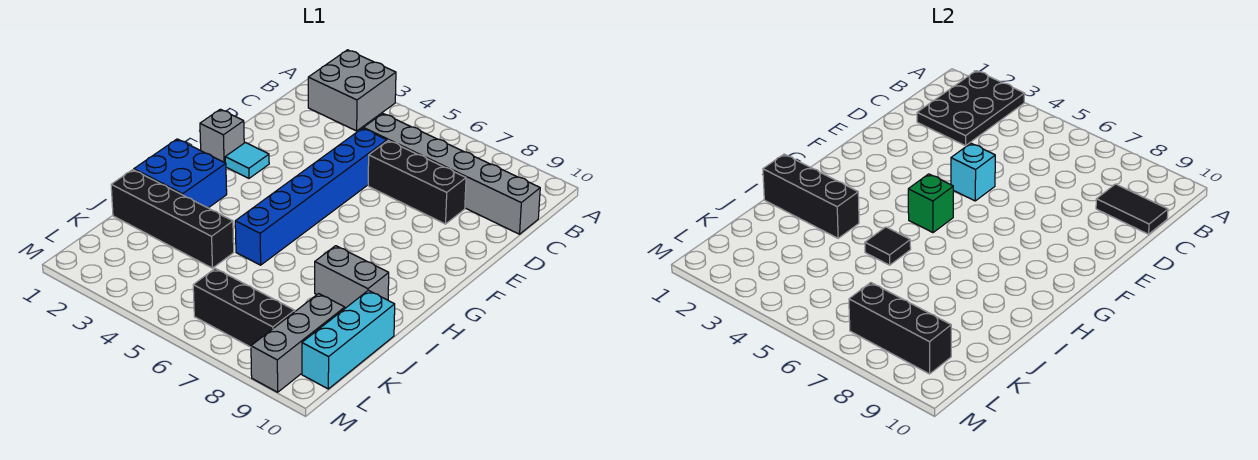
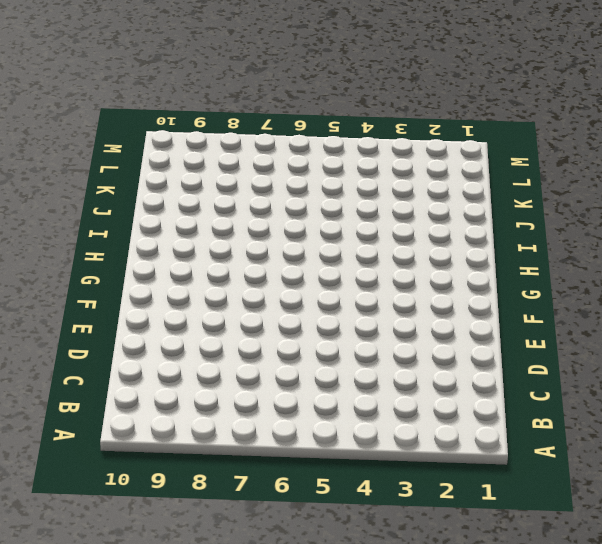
none -> grey 2x2 brick [308,50,396,131]
none -> grey 1x6 brick [363,113,540,234]
none -> blue 1x6 brick [235,128,387,265]

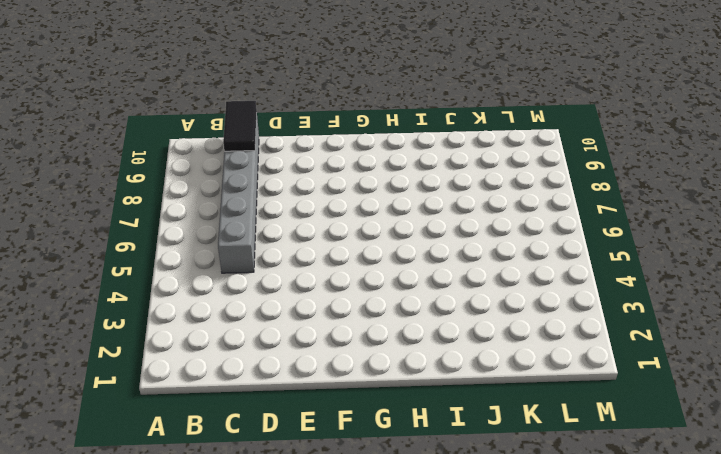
none -> grey 2x2 brick [308,50,396,131]
none -> blue 1x6 brick [235,128,387,265]
none -> black 1x3 brick [368,141,466,224]

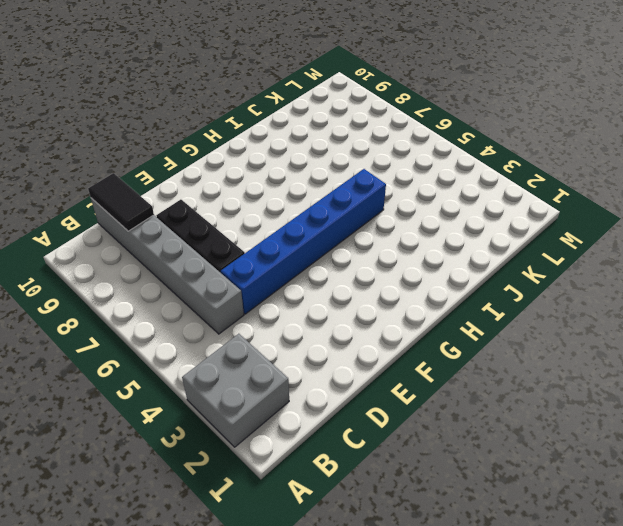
none -> grey 1x1 brick [200,109,244,163]
none -> cyan 1x1 tile [225,143,269,178]
none -> blue 2x2 brick [134,139,227,208]

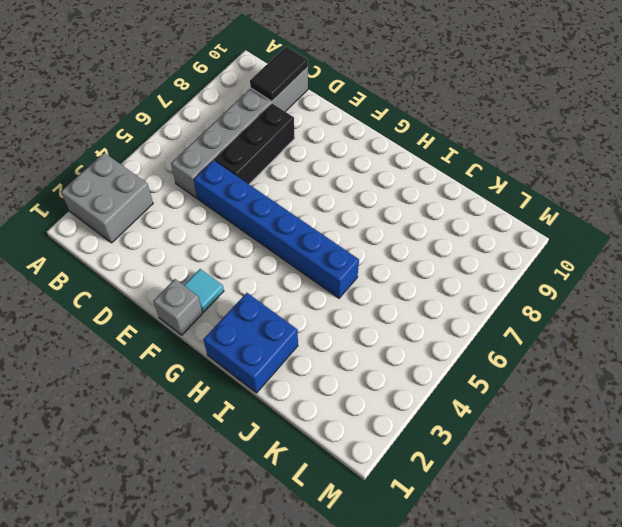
none -> grey 1x2 brick [315,246,389,308]
none -> black 1x4 brick [111,170,234,268]
none -> cyan 1x3 brick [302,290,395,389]

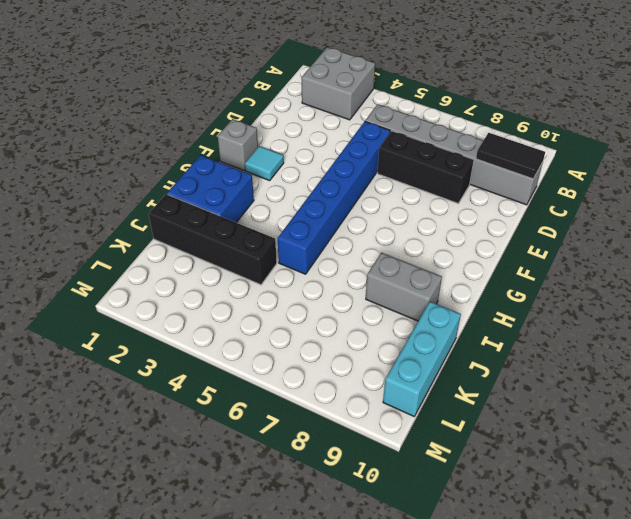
none -> grey 1x3 brick [251,294,345,392]
none -> black 1x3 brick [193,269,295,347]
none -> black 2x3 plate [917,71,1025,146]

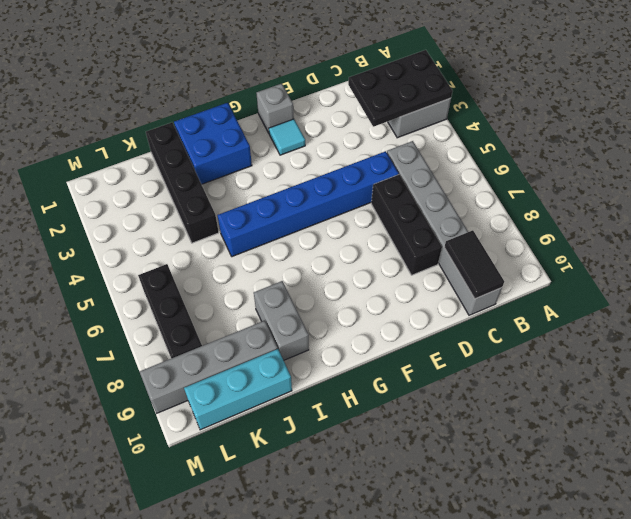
grey 1x4 brick [139,321,278,413] -> grey 1x3 brick [251,294,345,392]
none -> cyan 1x1 brick [951,143,995,201]
none -> green 1x1 brick [908,174,953,233]
none -> black 1x3 brick [763,154,859,238]

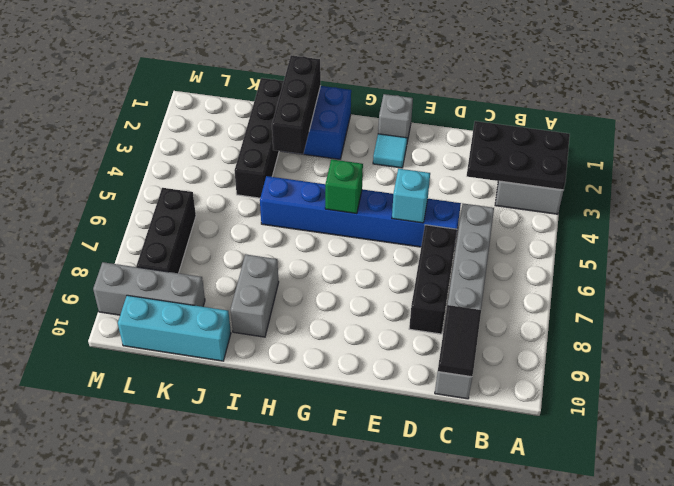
none -> black 1x1 tile [865,227,911,265]
none -> black 1x3 brick [849,283,951,374]

